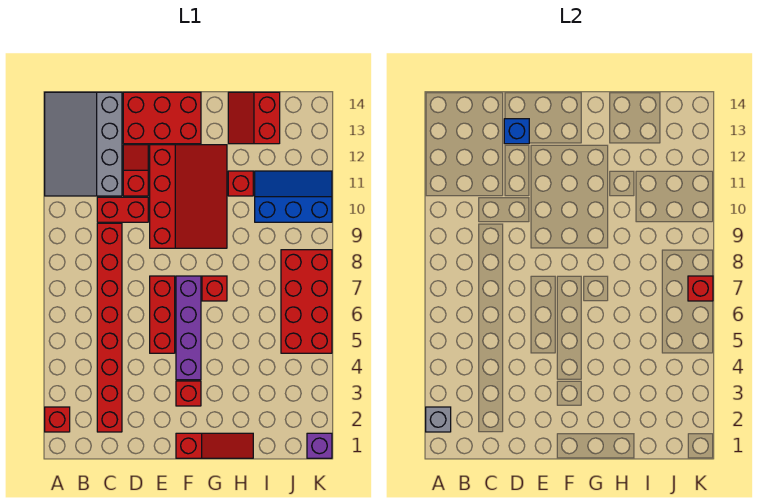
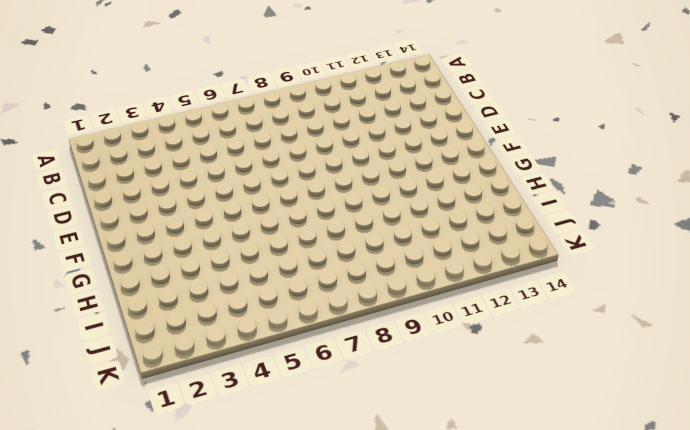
none -> red 1x1 brick [45,407,70,432]
none -> grey 3x4 slope [45,92,122,196]
none -> red 1x8 brick [97,223,122,432]

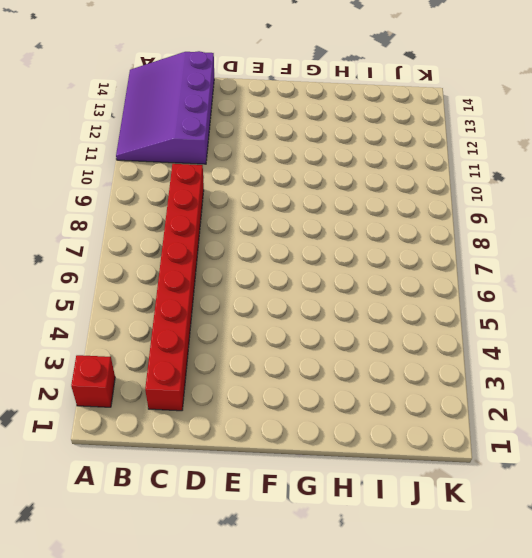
purple 3x4 slope [116,51,214,164] -> grey 3x4 slope [45,92,122,196]
none -> red 1x2 brick [97,197,148,222]
none -> red 1x2 slope [123,145,148,196]
none -> red 2x3 brick [123,92,201,144]

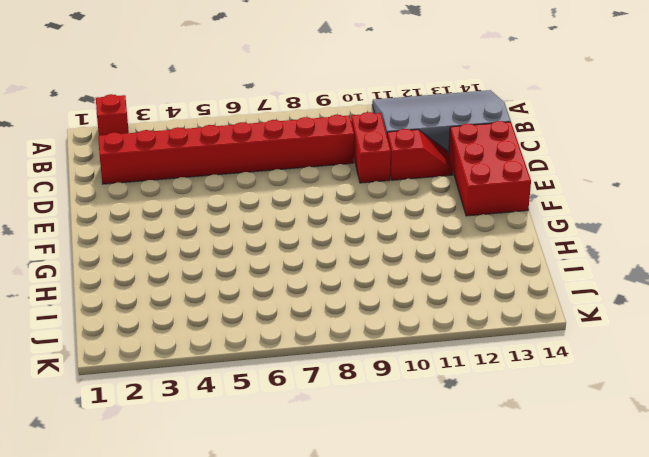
none -> red 1x3 brick [150,276,175,353]
none -> red 3x4 slope [150,145,227,248]
none -> red 1x3 slope [176,433,253,458]

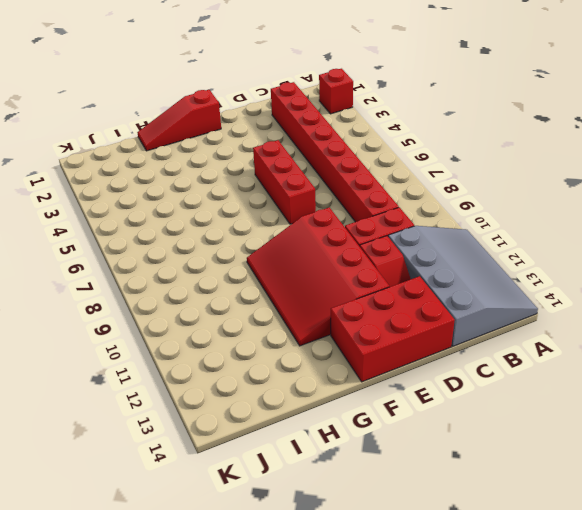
none -> red 1x1 brick [176,381,201,406]
none -> purple 1x4 brick [176,276,201,380]
none -> red 1x1 brick [202,276,227,301]

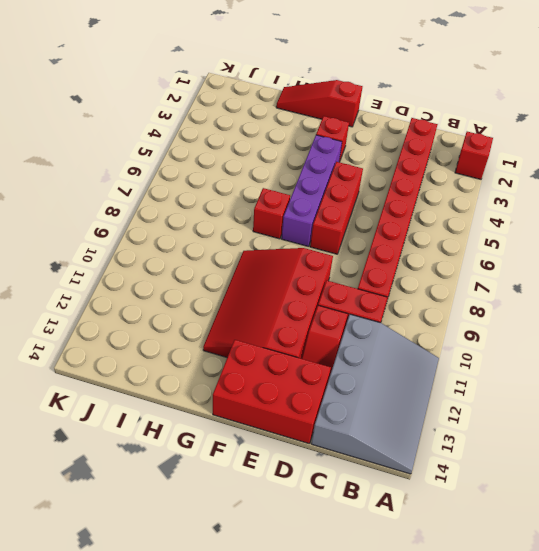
none -> red 1x1 brick [228,171,253,196]
none -> red 2x2 slope [228,92,280,144]
none -> blue 2x3 slope [255,171,332,222]

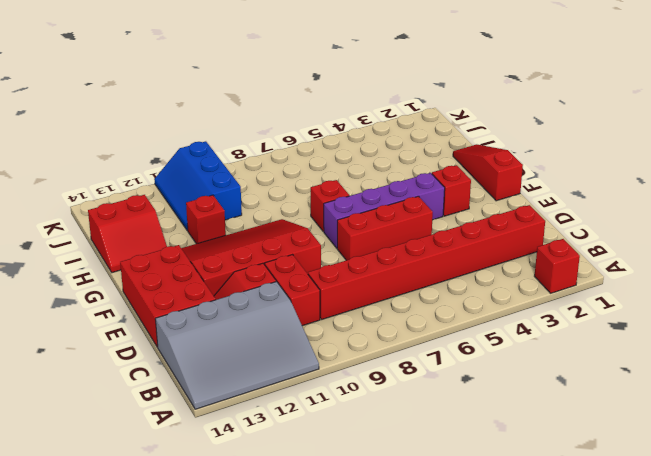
none -> red 2x4 brick [281,250,332,353]
none -> purple 1x1 brick [307,433,332,458]
none -> grey 1x1 brick [426,407,451,432]

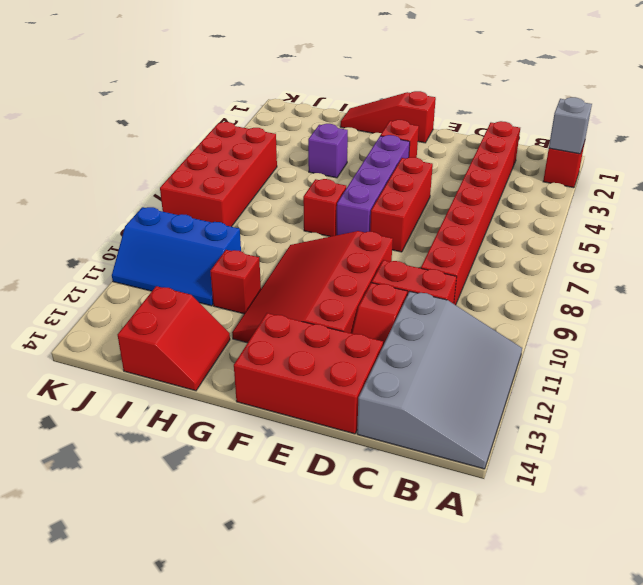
purple 1x1 brick [308,124,348,178] -> purple 1x1 brick moved to [307,433,332,458]
none -> blue 1x1 brick [504,119,529,144]
none -> red 1x1 brick [688,276,713,301]

